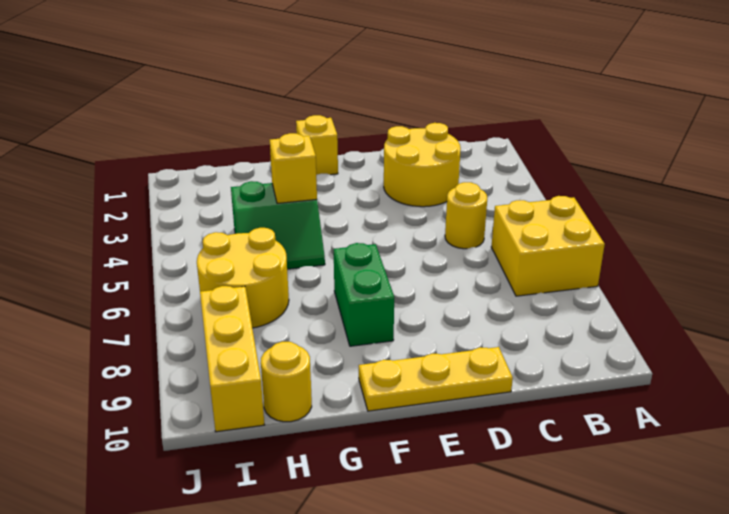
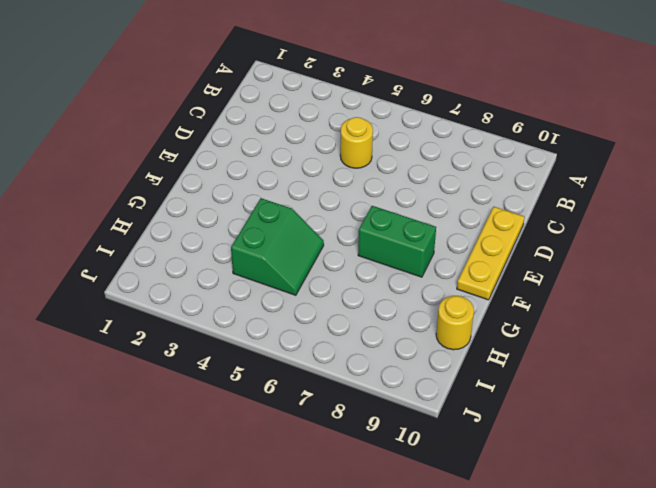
none -> yellow 2x2 brick [491,196,605,296]
none -> yellow 2x2 round brick [384,123,461,207]

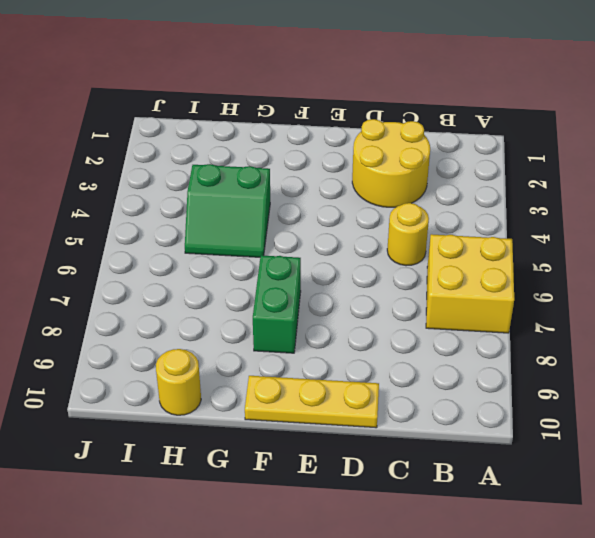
none -> yellow 1x1 brick [296,115,338,175]
none -> yellow 2x2 round brick [197,228,289,328]

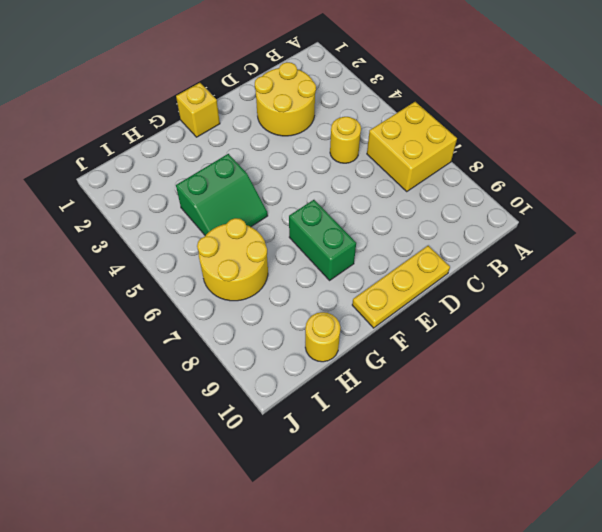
none -> yellow 1x3 brick [200,286,264,432]
none -> yellow 1x1 brick [270,133,317,204]

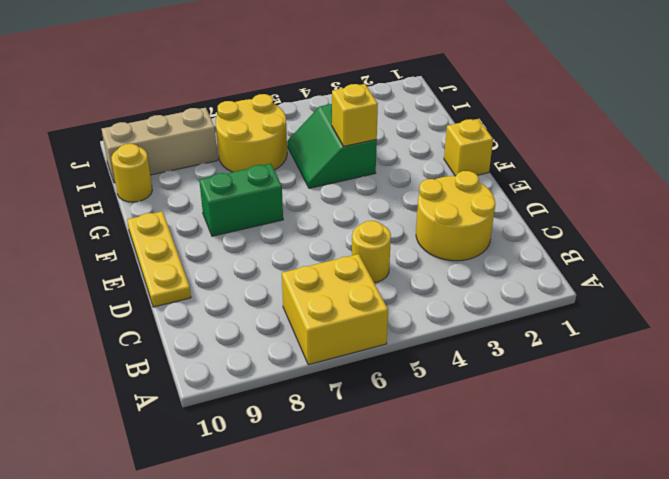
tan 1x3 brick [102,108,218,183] -> yellow 1x3 brick [200,286,264,432]

